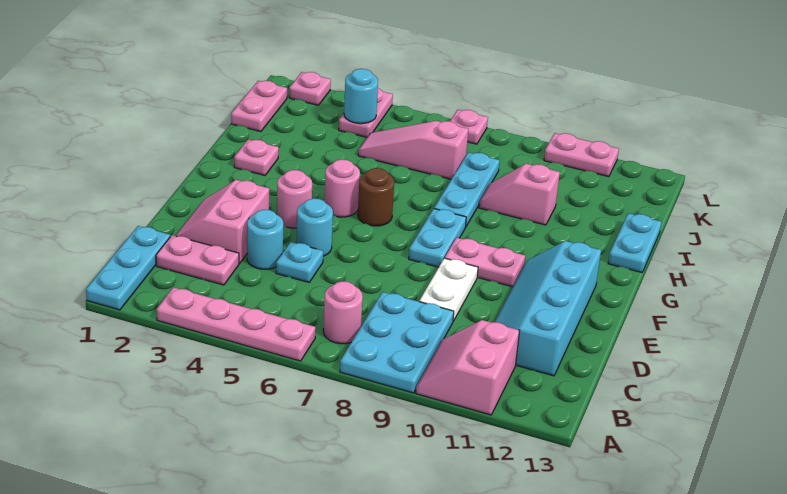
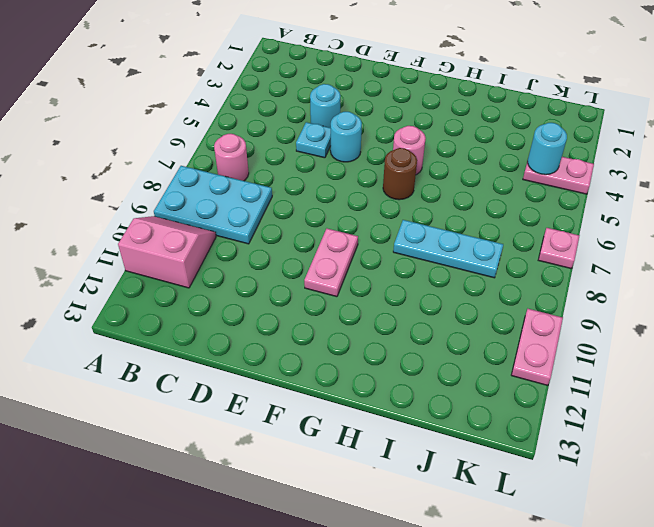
none -> cyan 1x3 plate [86,226,170,310]
none -> pink 1x4 plate [157,287,316,361]
none -> pink 1x2 plate [156,235,239,285]

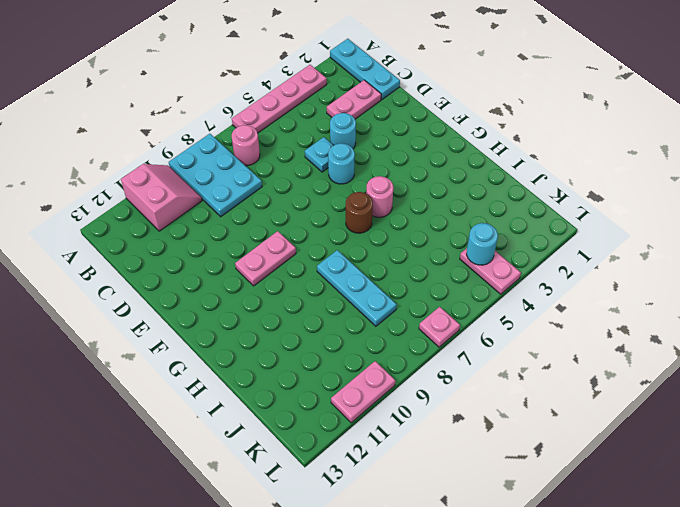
none -> cyan 2x4 slope [495,241,601,376]
none -> pink 2x2 slope [176,180,269,264]
none -> white 1x2 plate [419,258,478,321]

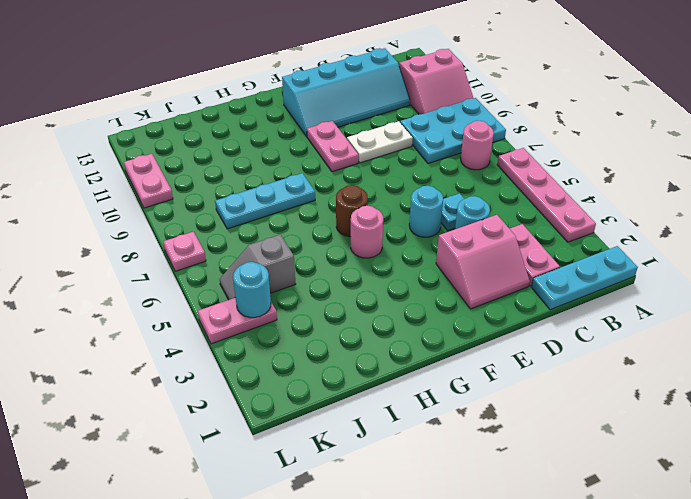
grey 1x2 slope [219,234,295,300] -> pink 1x3 slope [358,121,468,179]
none -> pink 1x1 round brick [277,170,312,228]
none -> cyan 1x2 plate [409,209,466,267]
none -> pink 1x1 plate [234,139,279,175]

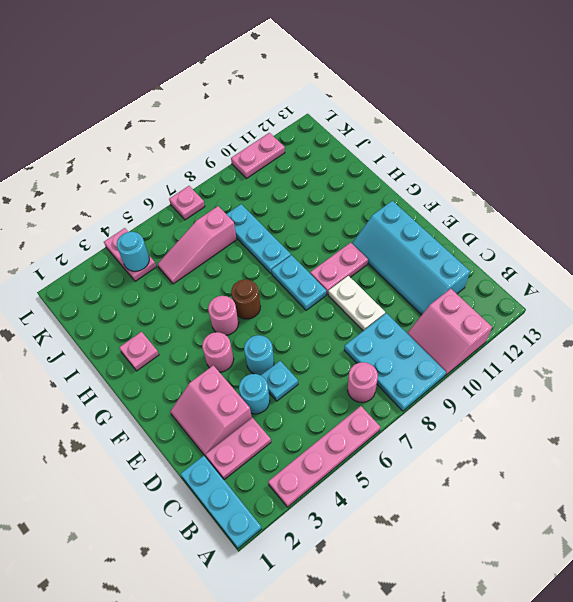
none -> cyan 1x2 plate [608,213,661,272]
none -> pink 1x2 slope [479,164,560,225]
none -> pink 1x2 plate [231,81,287,132]

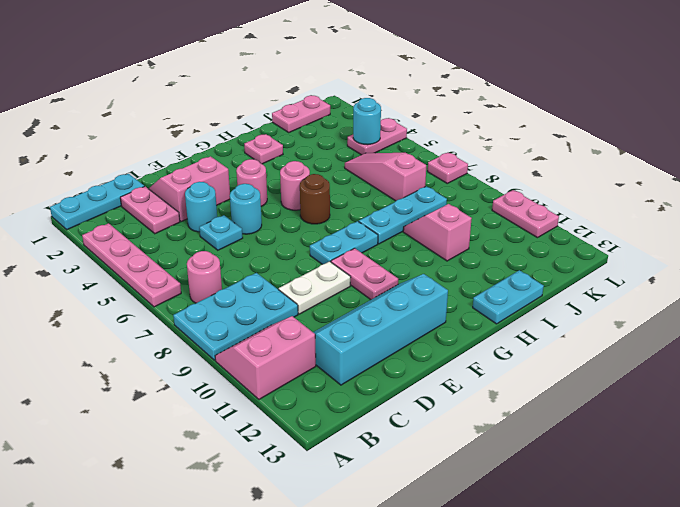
none -> pink 1x1 plate [289,72,331,105]

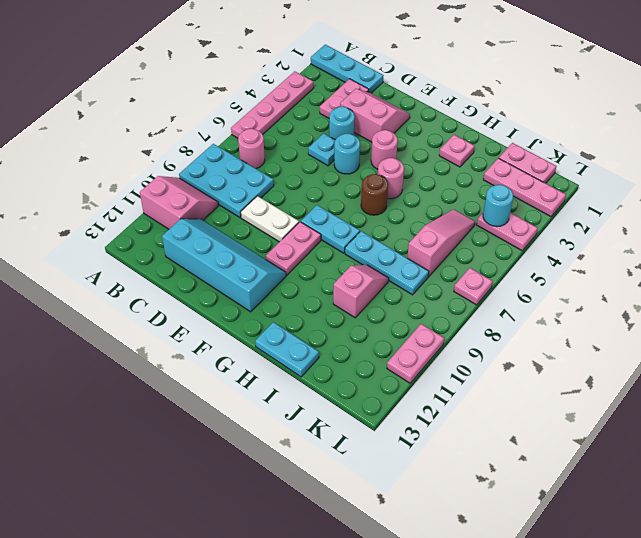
pink 1x3 plate [483,158,566,217] -> pink 1x1 plate [289,72,331,105]

